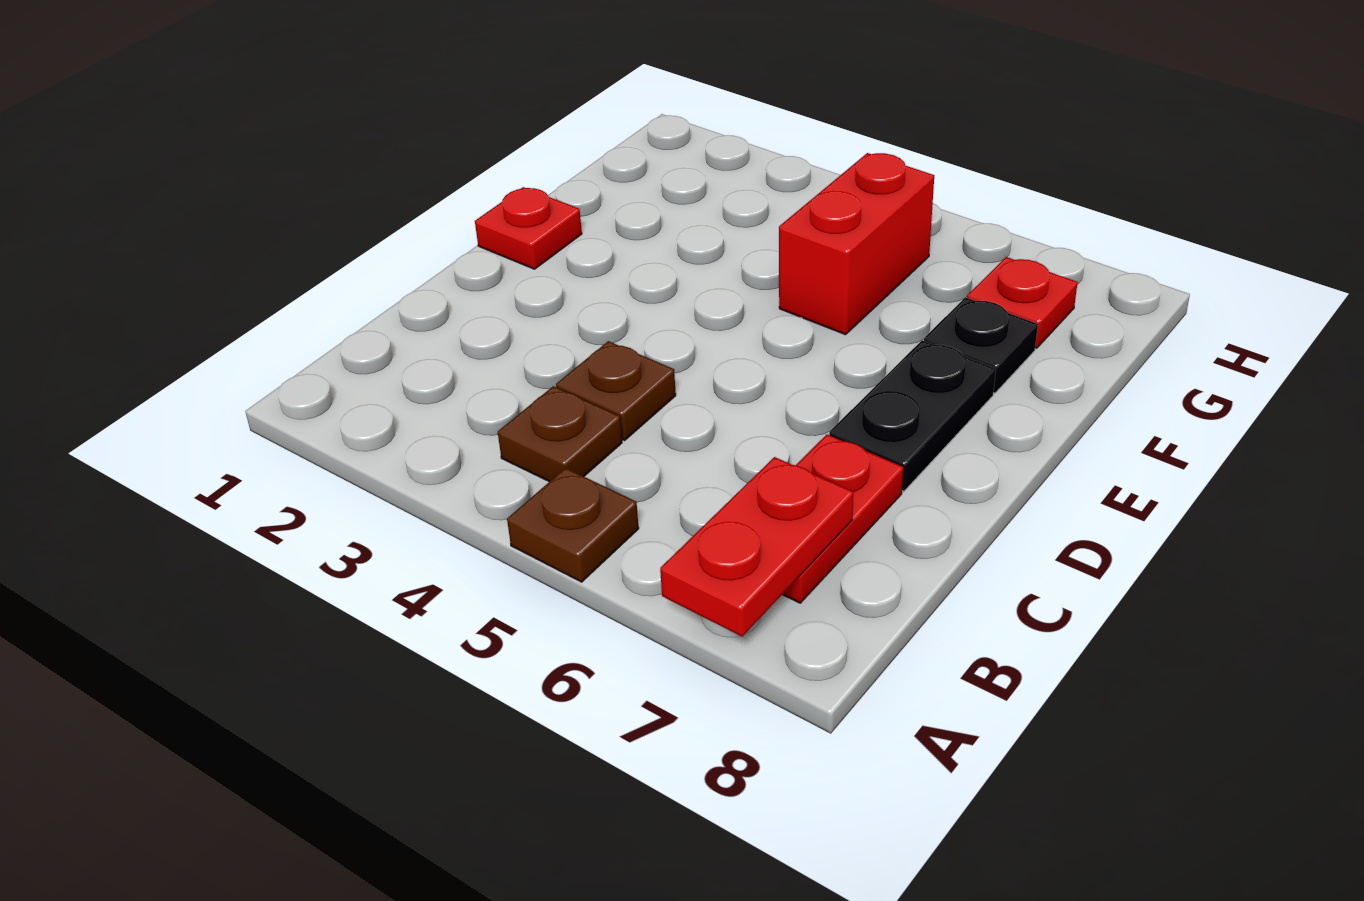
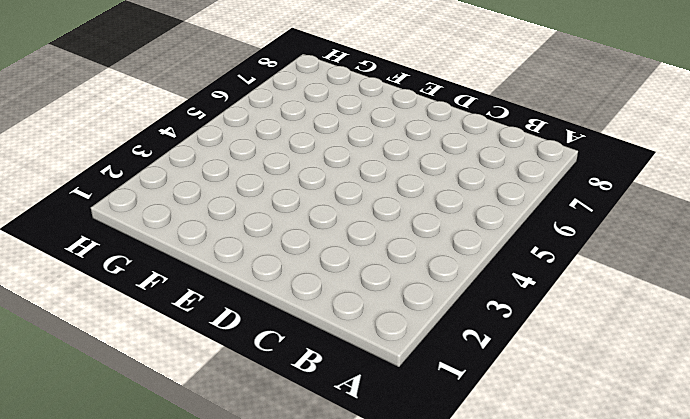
none -> brown 1x1 plate [507,468,639,582]
none -> brown 1x1 plate [498,386,622,482]

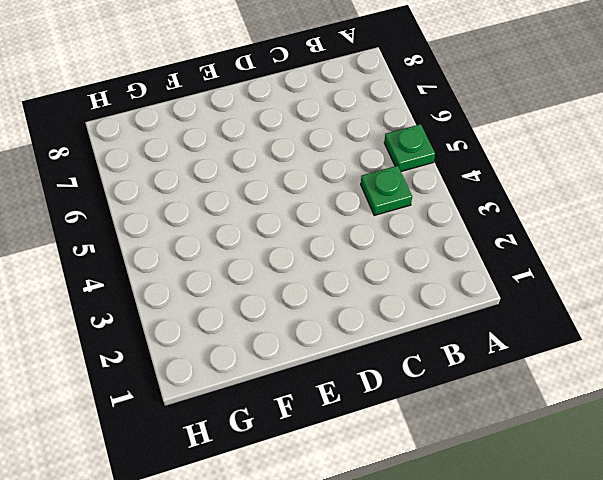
green 1x1 plate [384,124,435,171] -> brown 1x1 plate [507,468,639,582]
green 1x1 plate [361,166,412,215] -> brown 1x1 plate [498,386,622,482]
none -> red 1x2 plate [782,434,903,603]
none -> brown 1x1 plate [556,341,676,440]

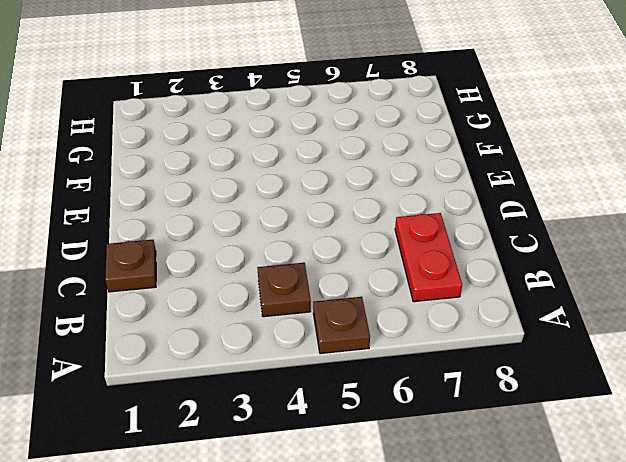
brown 1x1 plate [105,240,156,292] -> brown 1x1 plate moved to [556,341,676,440]
none -> black 1x2 plate [829,340,996,491]
none -> red 1x1 plate [475,187,582,269]

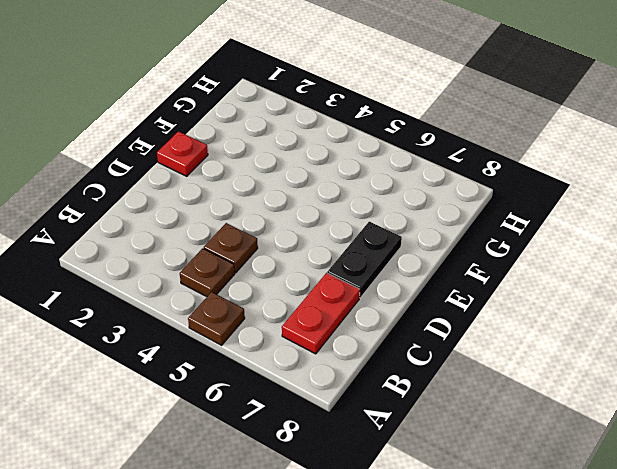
none -> red 1x2 brick [779,153,934,335]
none -> black 1x1 plate [924,297,1038,393]

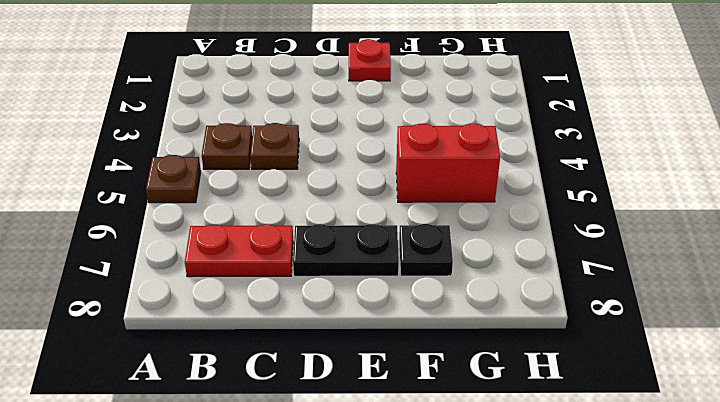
none -> red 1x1 plate [967,257,1078,348]
none -> red 1x2 plate [660,457,853,636]

